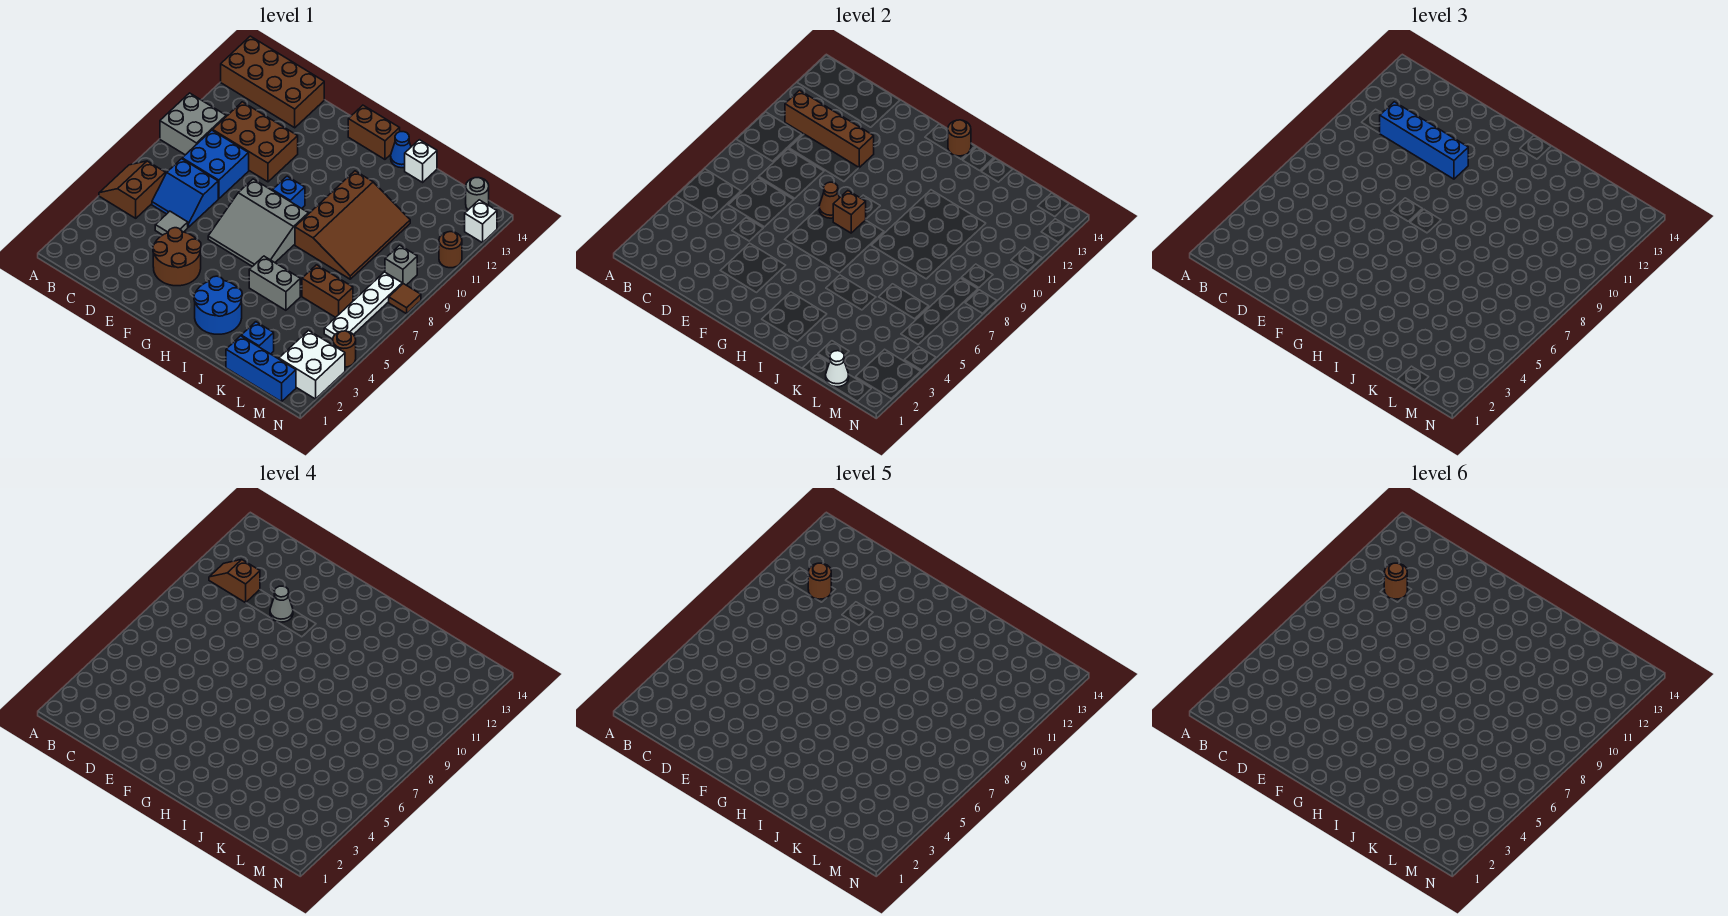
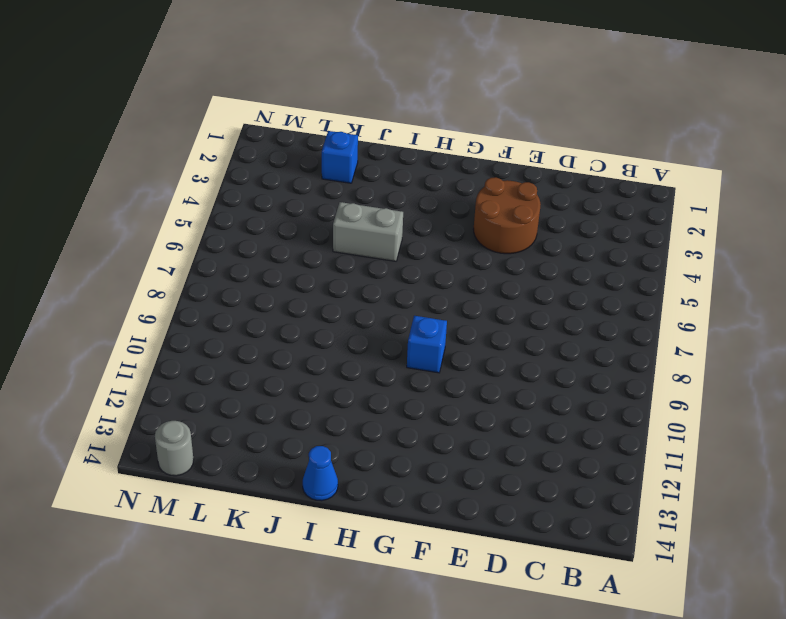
none -> brown 2x2 slope [99,161,165,218]
none -> grey 2x2 brick [160,93,226,155]
none -> brown 2x4 brick [221,36,324,128]
none -> blue 2x2 slope [152,159,218,227]

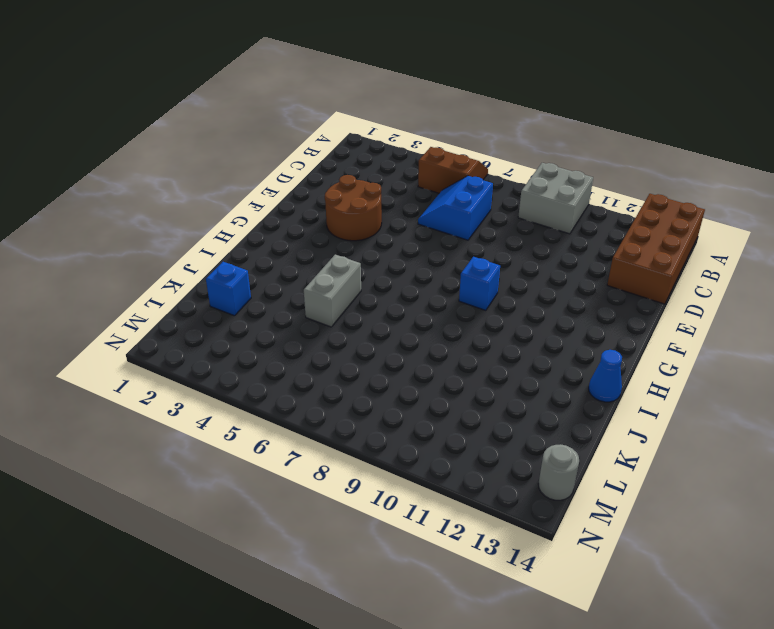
none -> blue 2x2 brick [182,130,249,199]
none -> brown 2x3 brick [213,102,298,182]
none -> grey 1x1 tile [155,211,188,235]
none -> grey 3x3 slope [208,179,308,266]

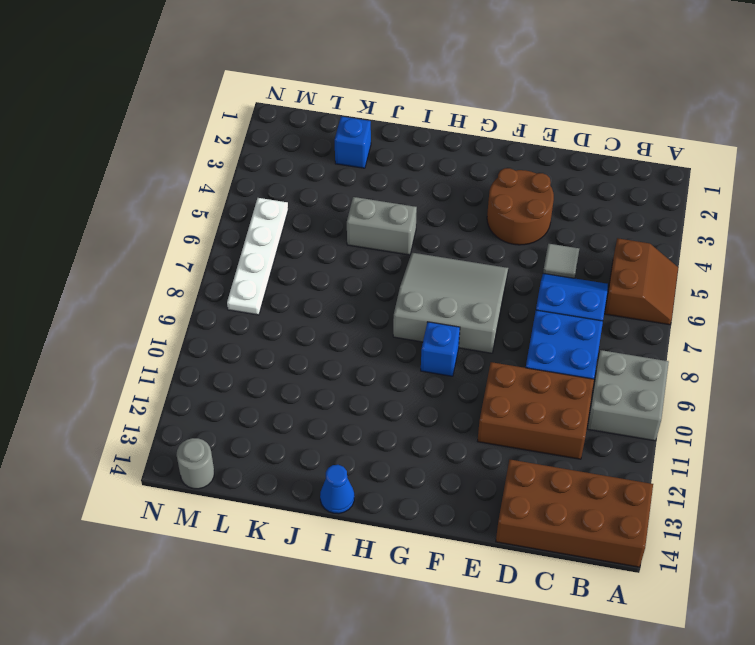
none -> brown 1x2 brick [348,105,400,159]
none -> blue 2x2 round brick [194,276,242,334]
none -> brown 3x4 slope [295,171,410,279]
none -> white 1x1 brick [405,140,437,182]

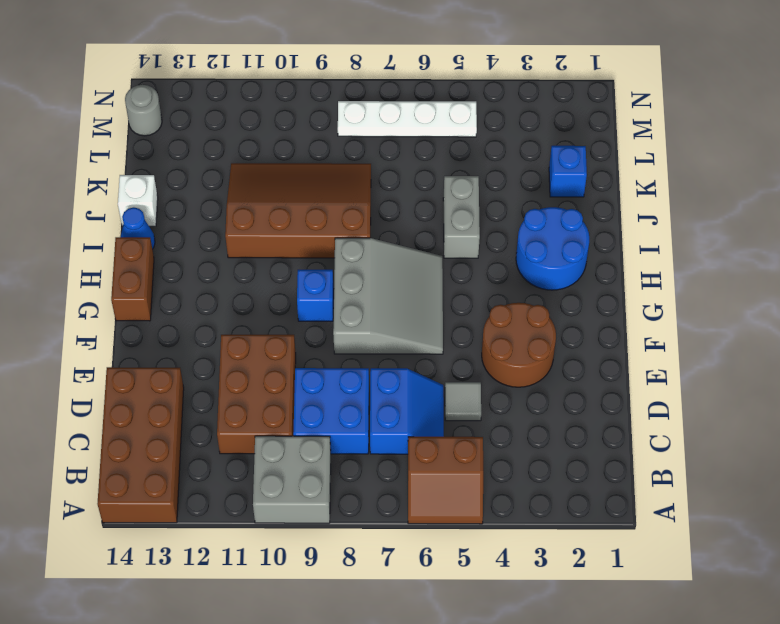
none -> blue 1x3 brick [226,336,296,402]
none -> brown 1x2 brick [302,265,353,317]
none -> white 2x2 brick [279,331,345,399]
none -> grey 1x1 brick [385,245,417,285]

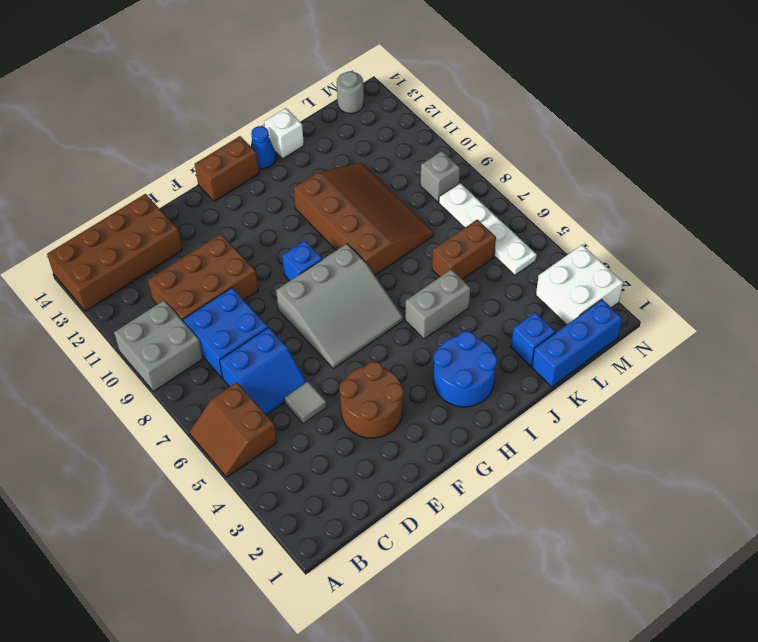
none -> brown 1x1 round brick [333,331,356,367]
none -> brown 1x1 tile [389,284,421,314]
none -> brown 1x1 round brick [439,232,462,268]
none -> white 1x1 brick [465,200,497,243]

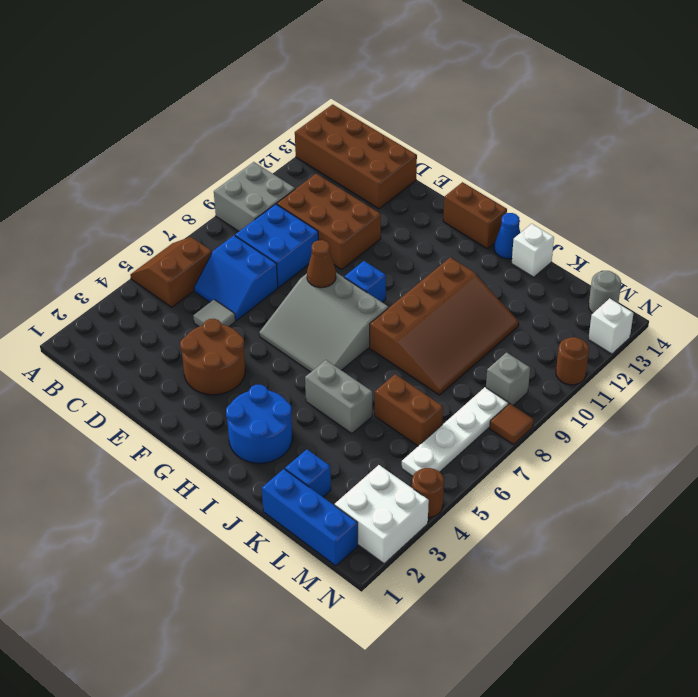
none -> brown 1x4 brick [785,90,874,168]
none -> brown 1x1 brick [833,191,866,233]
none -> brown 1x1 round brick [948,120,971,156]
none -> white 1x1 cone [826,351,849,387]

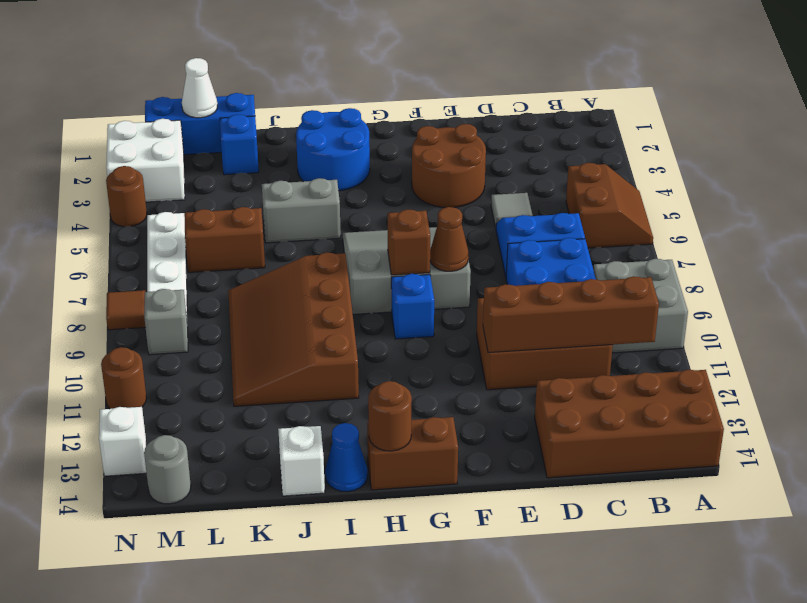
none -> blue 1x4 brick [1380,102,1468,179]
none -> brown 1x2 slope [209,560,260,603]
none -> grey 1x1 cone [270,586,293,622]
none -> brown 1x1 round brick [808,563,831,599]

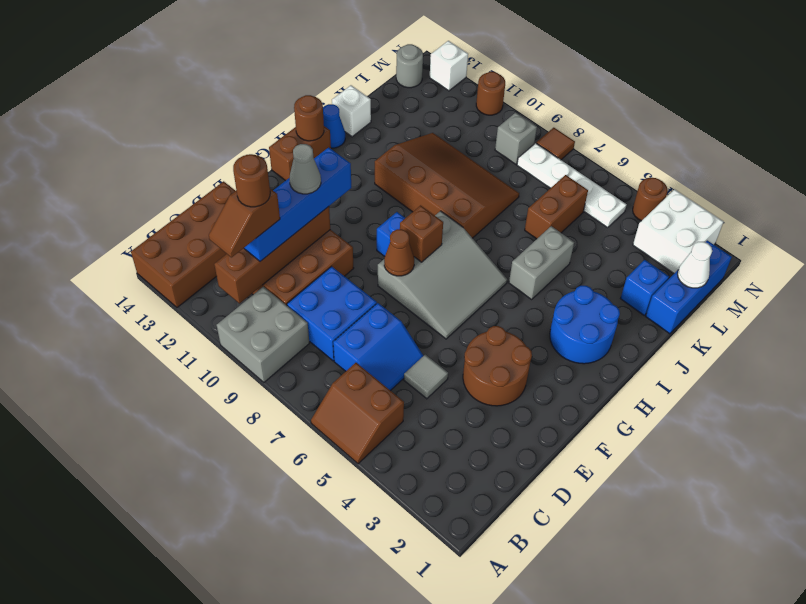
none -> brown 1x1 round brick [1384,563,1407,599]

